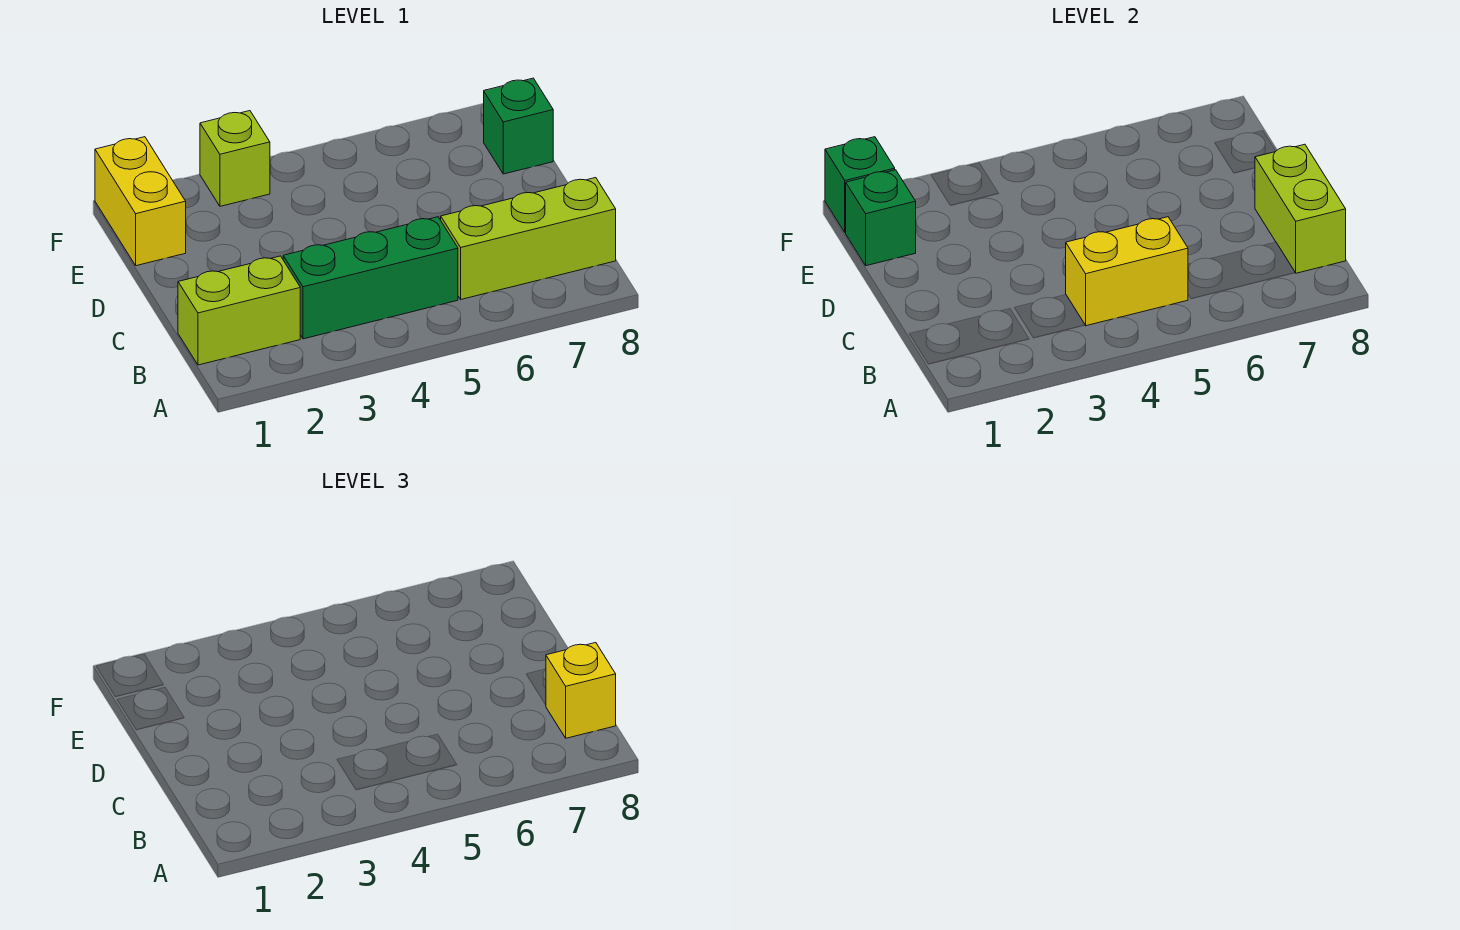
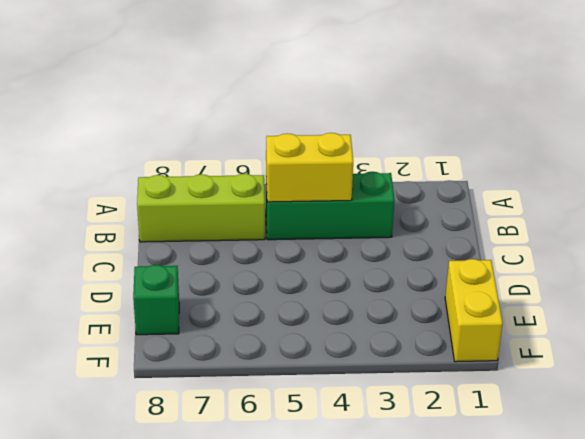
none -> lime 1x2 brick [178,256,300,365]
none -> lime 1x1 brick [200,111,270,206]

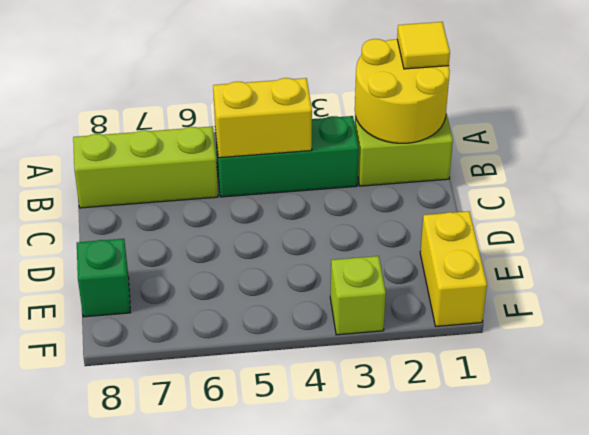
yellow 2x2 round brick [355,39,450,143] -> none
yellow 1x1 tile [397,22,450,69] -> none
none -> lime 1x2 brick [1255,144,1346,273]
none -> green 1x1 brick [846,170,916,266]

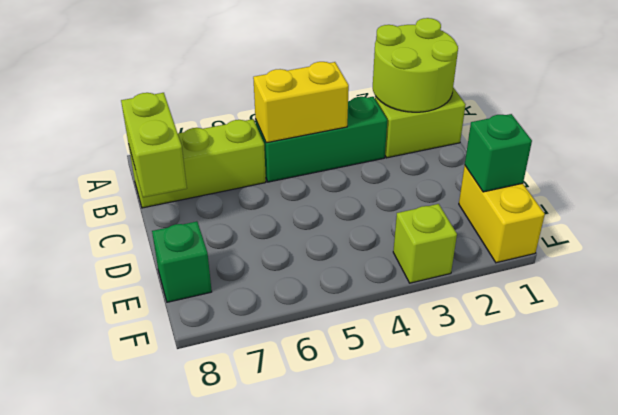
lime 2x2 round brick [373,18,458,112] -> none
none -> green 1x1 brick [825,137,895,233]
none -> yellow 1x1 brick [546,643,616,738]

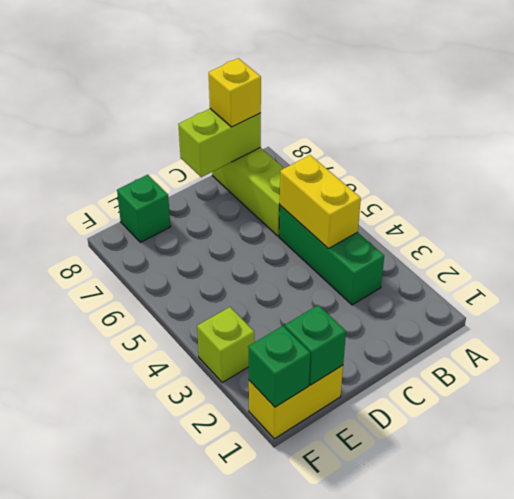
none -> lime 1x2 brick [178,256,300,365]

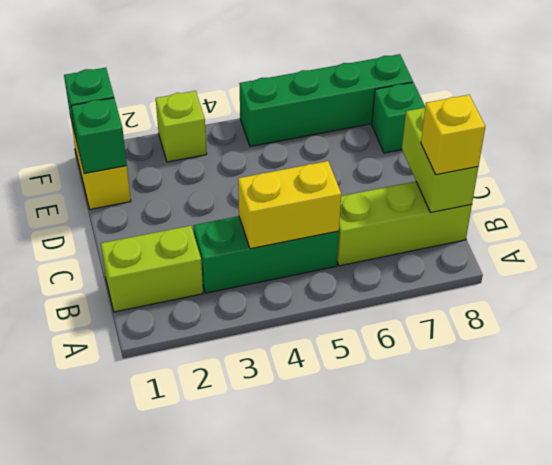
green 1x4 brick [239,54,413,147] -> none

